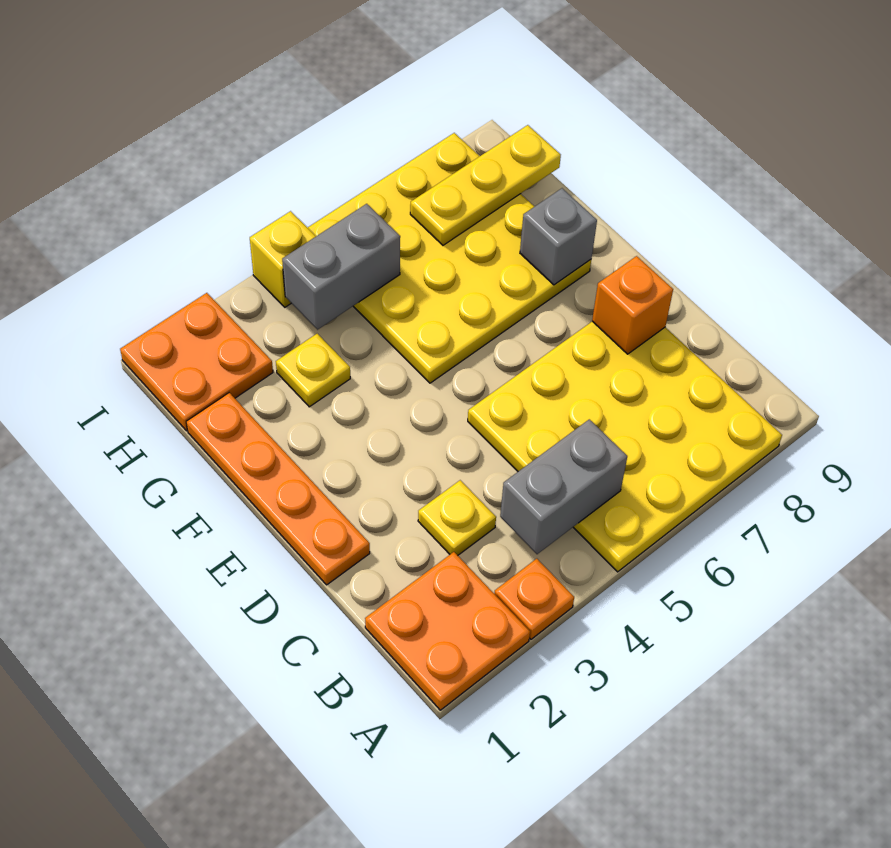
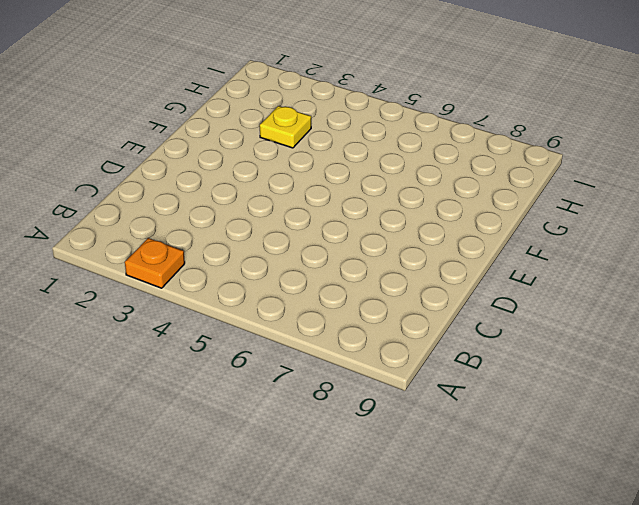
none -> orange 2x2 plate [365,552,530,710]
none -> yellow 4x4 plate [468,321,782,572]
none -> yellow 1x1 plate [418,480,496,555]

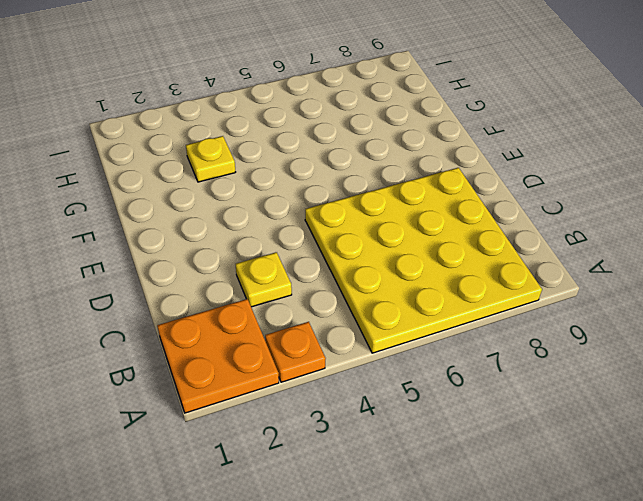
none -> orange 1x4 plate [186,393,370,585]
none -> yellow 4x4 plate [308,133,591,383]
none -> orange 2x2 plate [120,293,273,431]

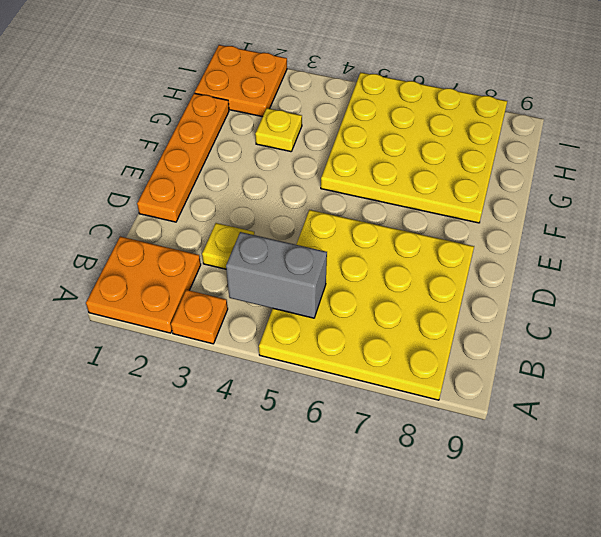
none -> yellow 1x1 brick [250,211,316,307]
none -> orange 1x1 brick [592,256,673,354]
none -> grey 1x1 brick [520,188,597,285]

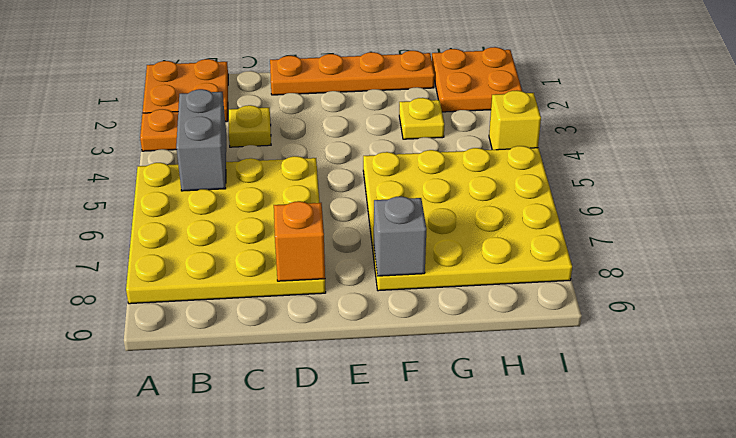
none -> grey 1x2 brick [282,204,400,330]
none -> yellow 1x3 plate [410,125,561,245]

